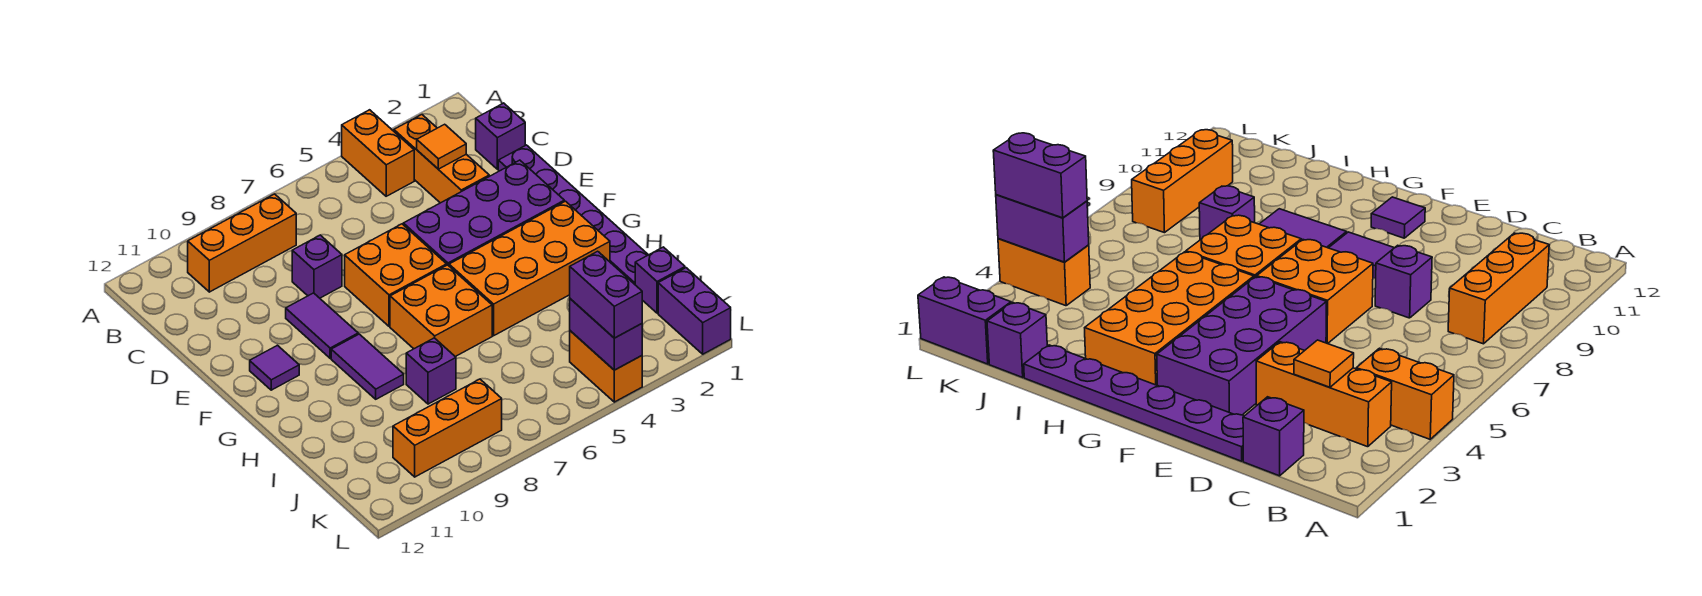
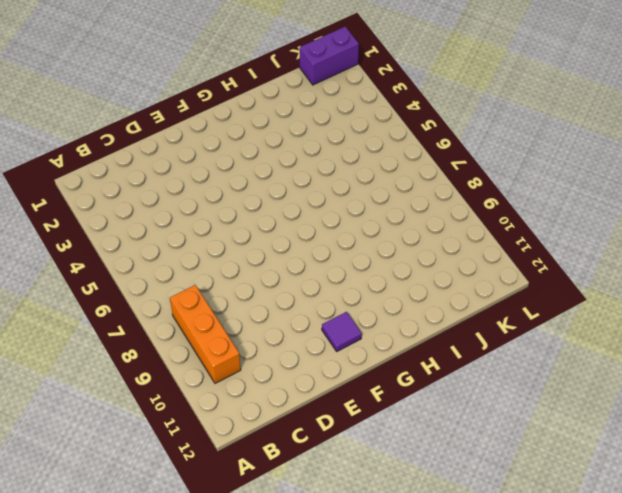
none -> orange 1x2 brick [342,110,414,196]
none -> orange 1x3 brick [394,115,489,203]
none -> purple 1x1 brick [476,103,525,169]

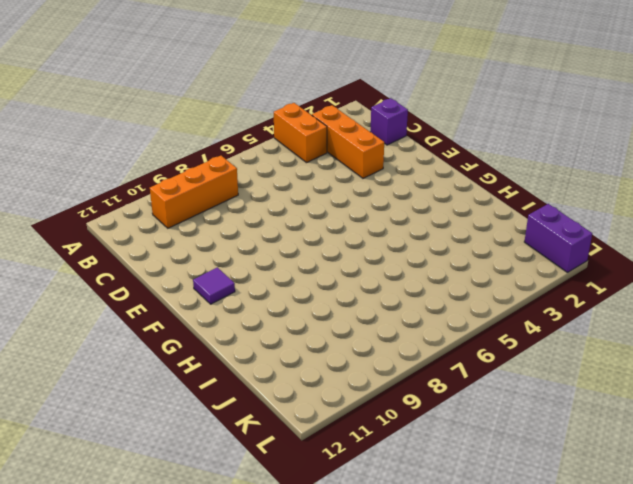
none -> purple 1x6 plate [498,145,648,284]
none -> purple 1x1 brick [292,235,342,298]
none -> purple 2x4 brick [403,160,564,266]

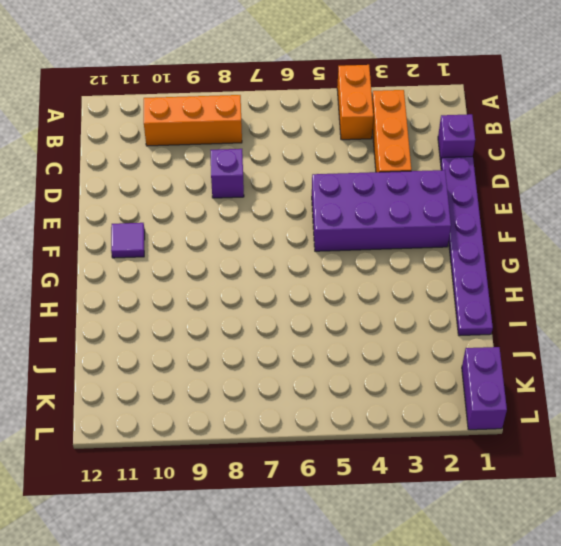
none -> orange 2x2 brick [345,224,447,326]
none -> purple 1x2 tile [286,293,358,358]
none -> orange 2x4 brick [449,201,610,336]

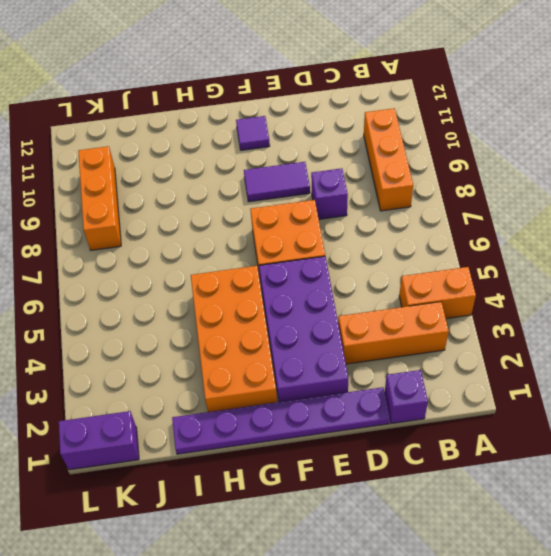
none -> orange 2x2 brick [390,265,492,357]
none -> purple 1x2 tile [331,334,404,399]
none -> purple 1x1 brick [406,338,456,404]

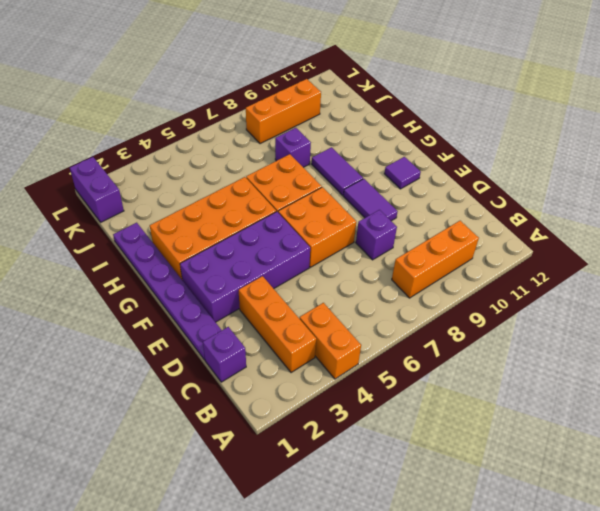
none -> purple 1x1 brick [635,247,685,313]
none -> orange 1x2 brick [570,331,642,402]
none -> orange 1x1 tile [417,124,466,169]

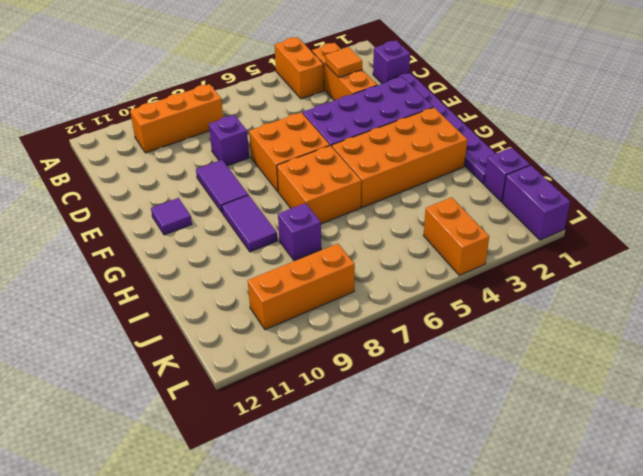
none -> purple 1x2 brick [570,299,642,370]
none -> purple 1x2 brick [570,251,642,338]

